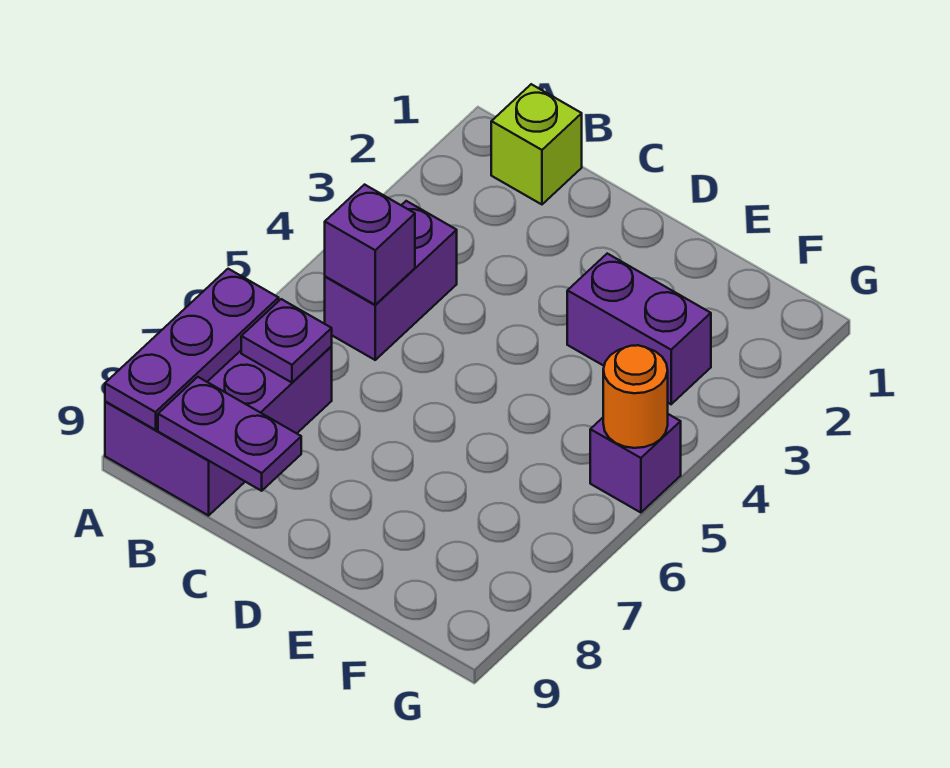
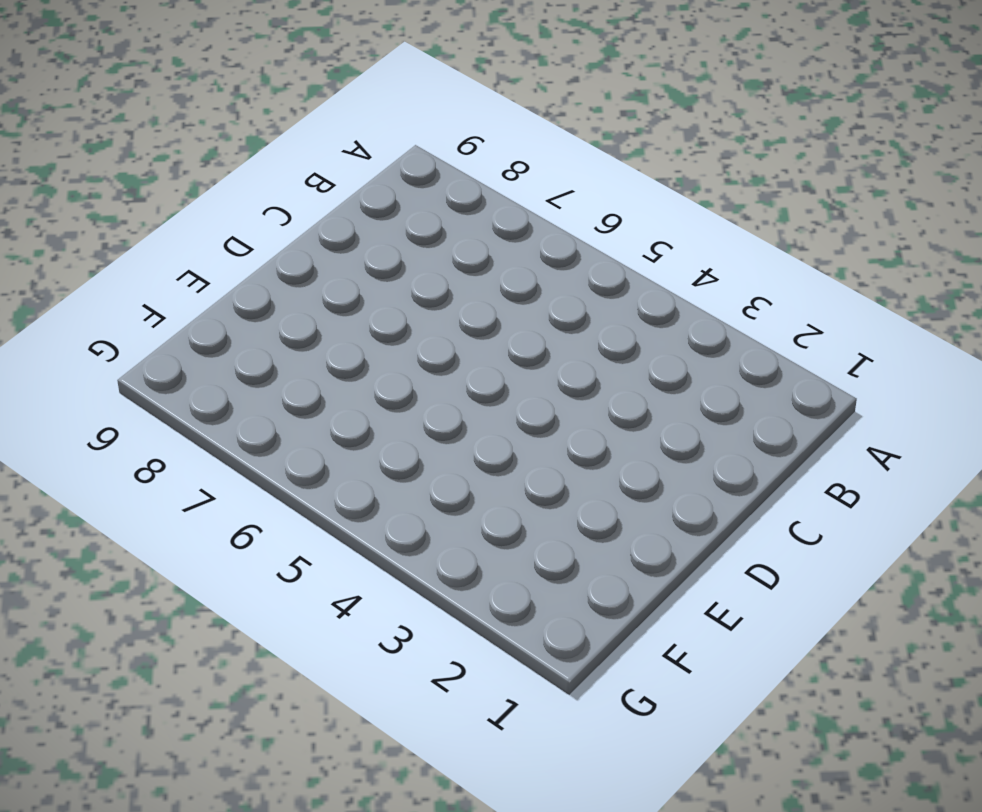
none -> purple 2x3 brick [105,347,332,516]
none -> lime 1x1 brick [491,84,582,204]

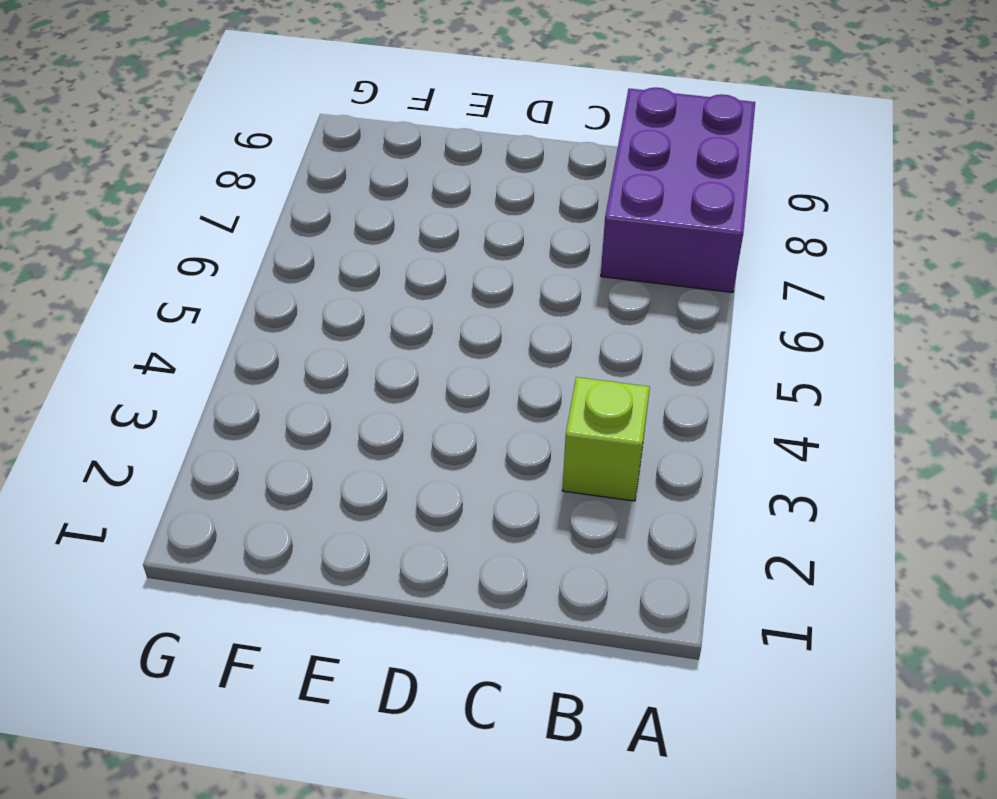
lime 1x1 brick [562,377,650,501] -> lime 1x1 brick moved to [491,84,582,204]
none -> purple 1x2 brick [325,201,457,360]
none -> purple 1x2 brick [567,254,711,404]

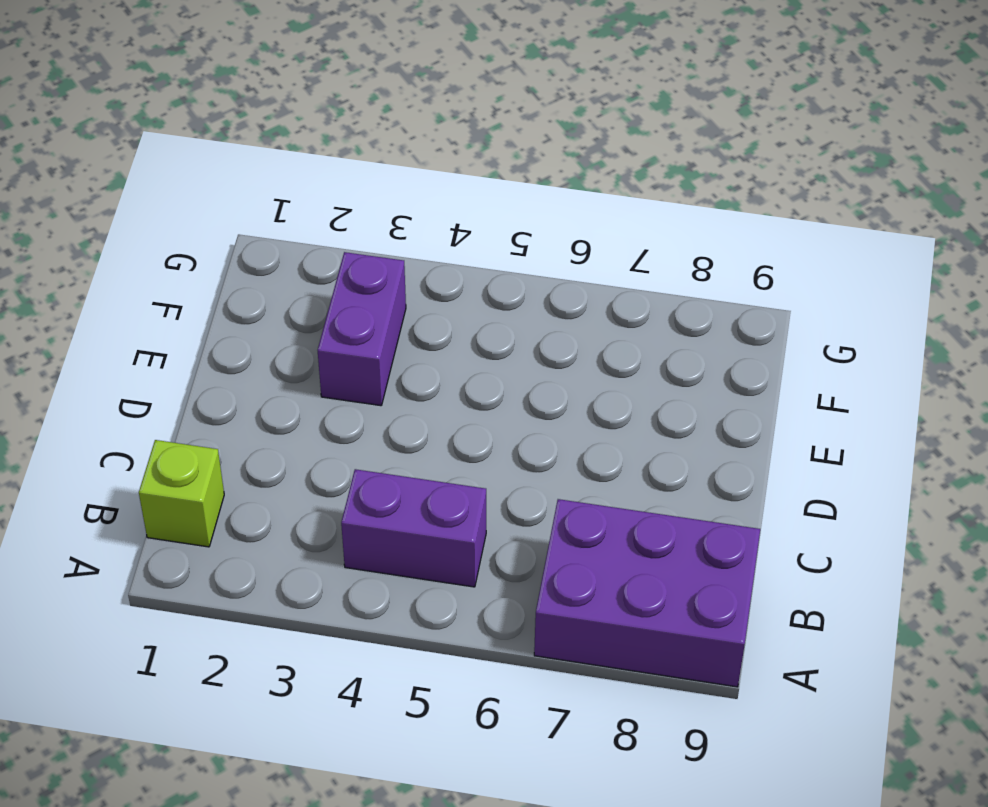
none -> purple 1x1 brick [590,414,681,513]
none -> purple 1x3 plate [105,269,279,430]

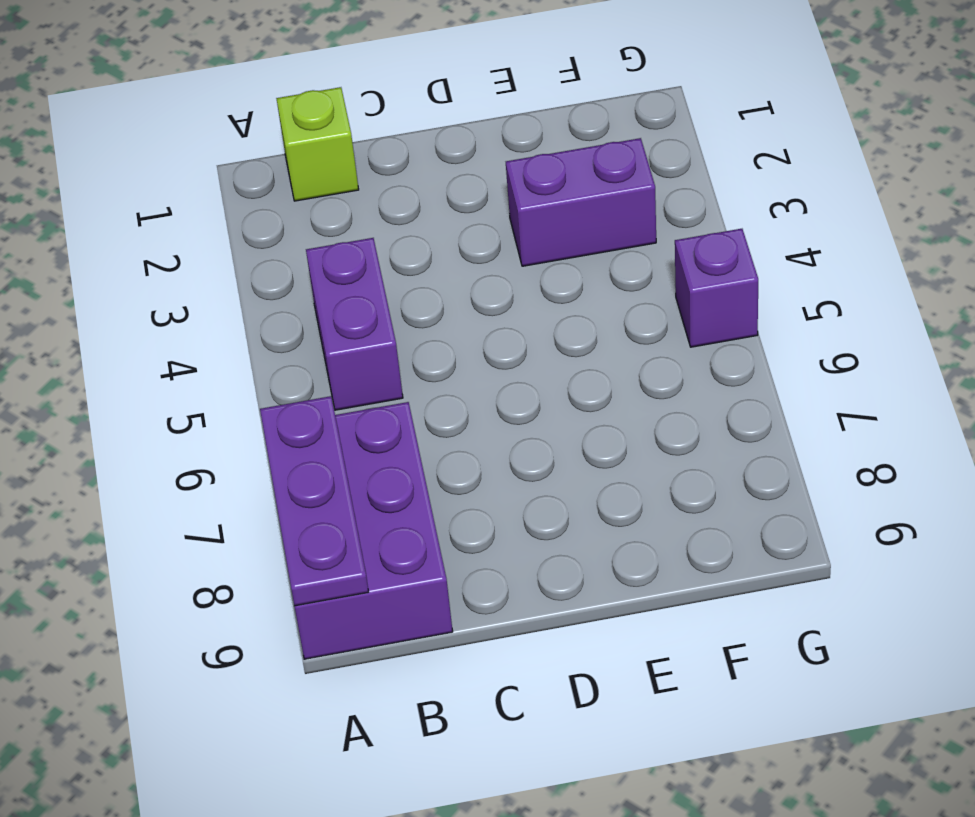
none -> purple 1x1 brick [325,185,415,305]
none -> purple 1x1 plate [241,299,332,383]

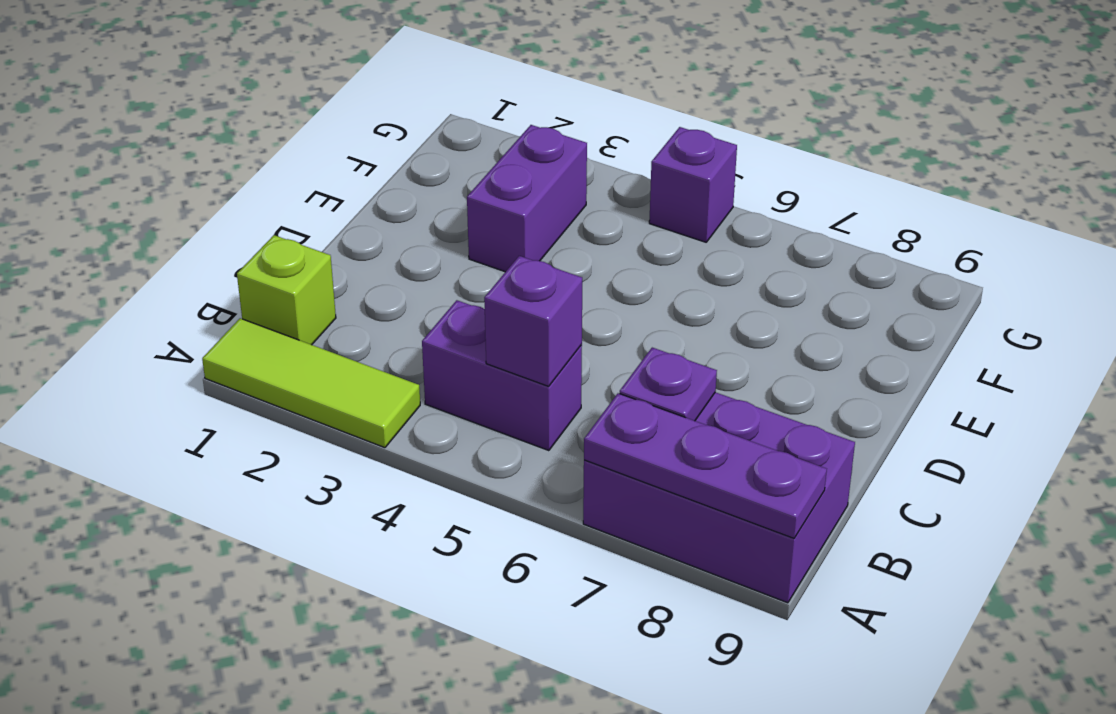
lime 1x3 tile [202,318,420,448] -> none
none -> purple 1x2 plate [158,377,301,491]
none -> orange 1x1 round brick [603,345,668,448]

